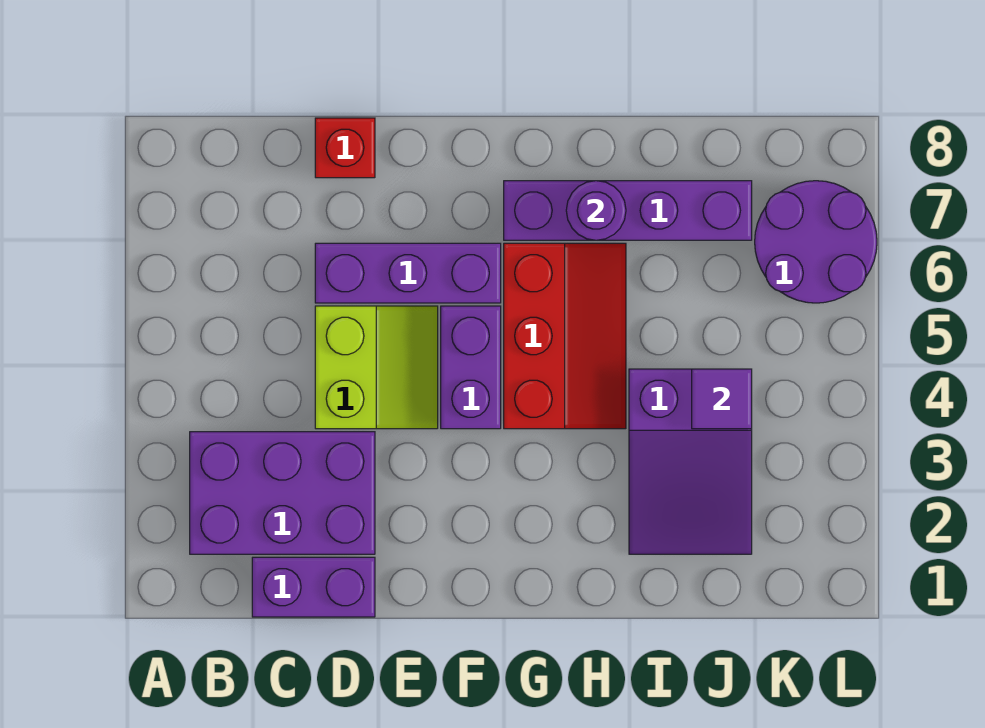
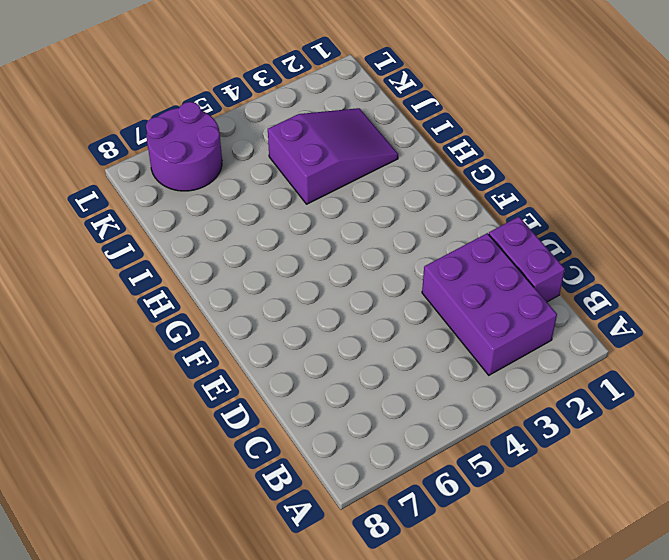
none -> lime 2x2 slope [315,306,438,429]
none -> purple 1x3 brick [315,243,501,303]
none -> red 1x1 brick [315,118,375,178]

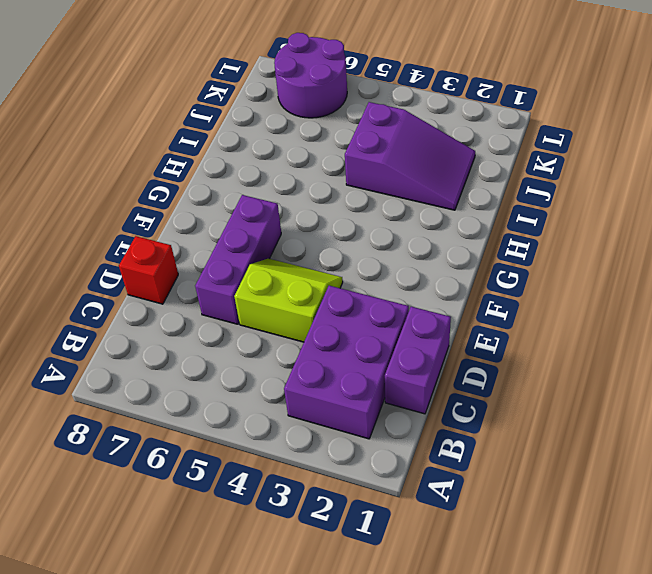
none -> purple 1x2 brick [441,306,501,429]
none -> red 2x3 slope [504,243,626,429]
none -> purple 1x4 brick [504,181,752,240]

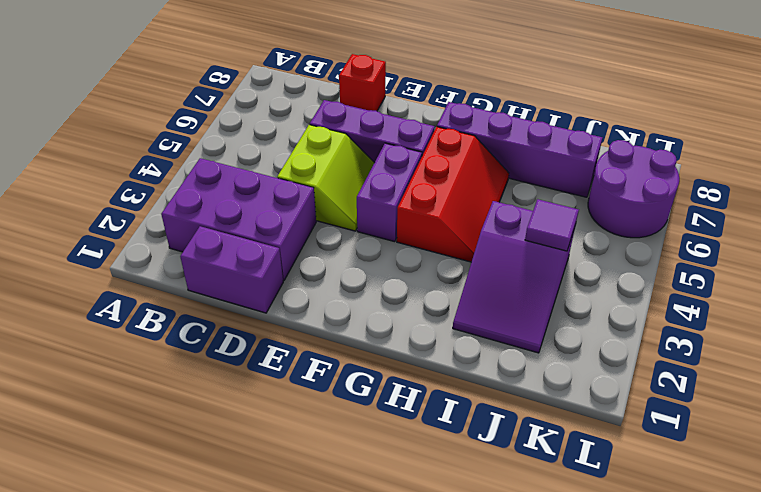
none -> purple 1x1 round brick [566,181,626,240]

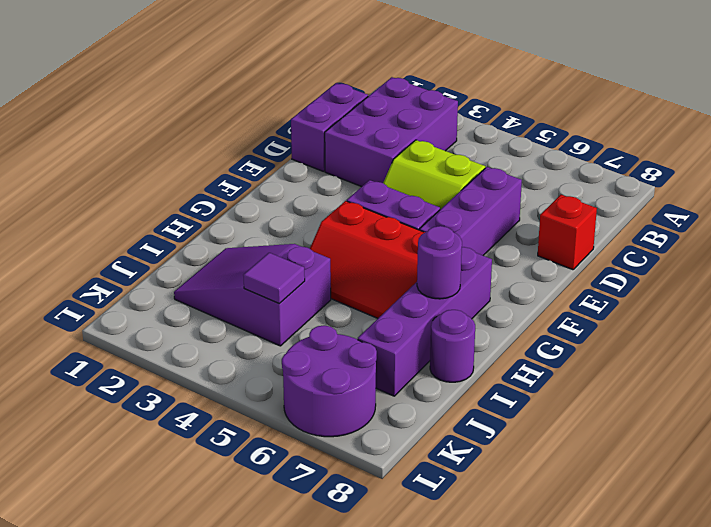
purple 1x1 round brick [430,310,475,382] -> none

